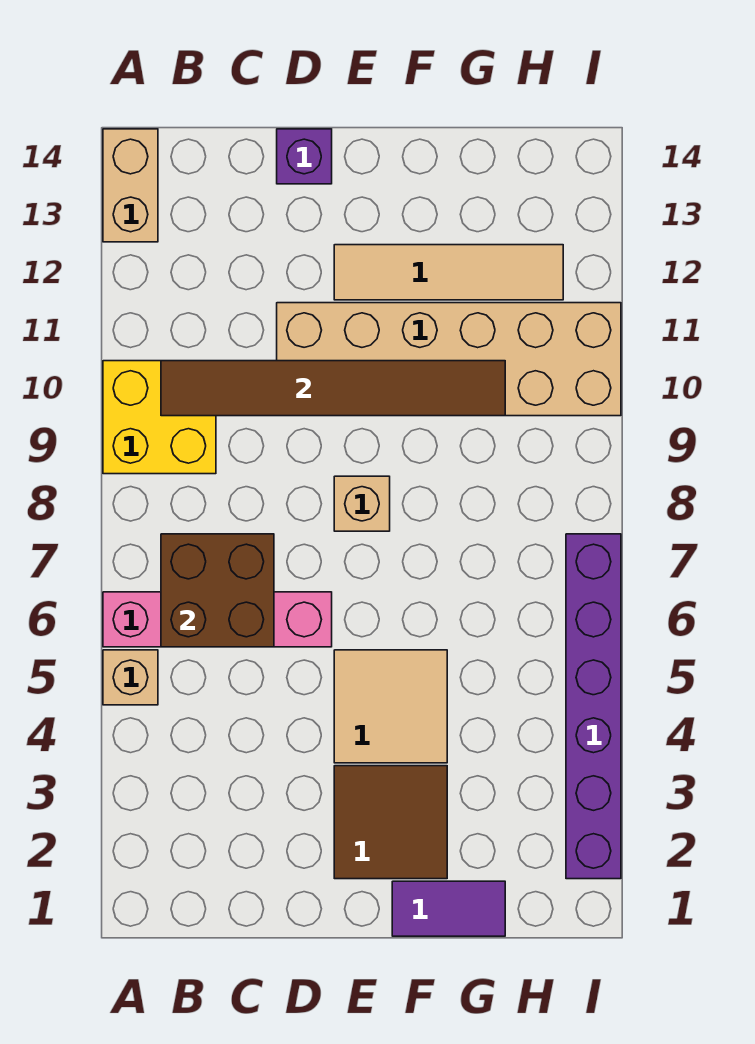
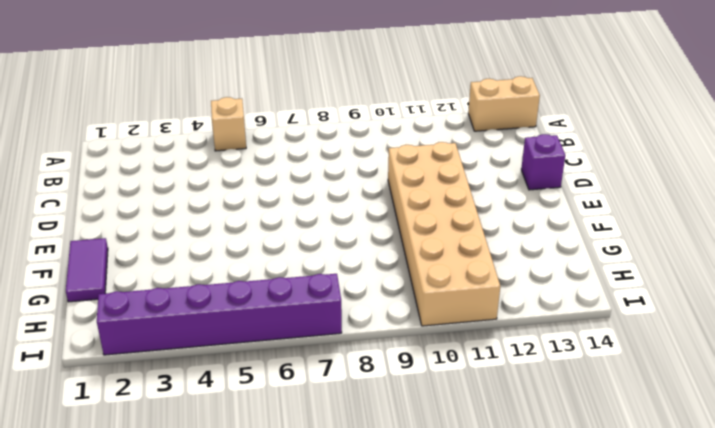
none -> pink 1x4 brick [103,592,332,647]
none -> yellow 2x2 brick [103,361,216,474]
none -> brown 2x2 tile [334,766,447,879]

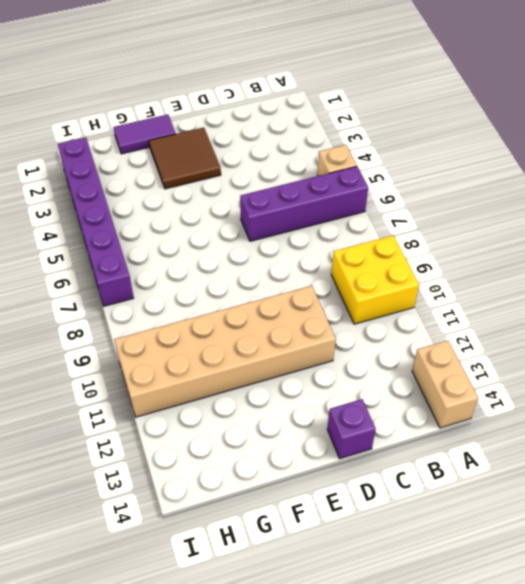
purple 1x4 brick [240,166,368,241] -> pink 1x4 brick [103,592,332,647]
none -> tan 2x2 tile [334,650,447,763]
none -> tan 1x1 brick [334,476,390,531]
none -> tan 1x4 tile [334,245,563,300]

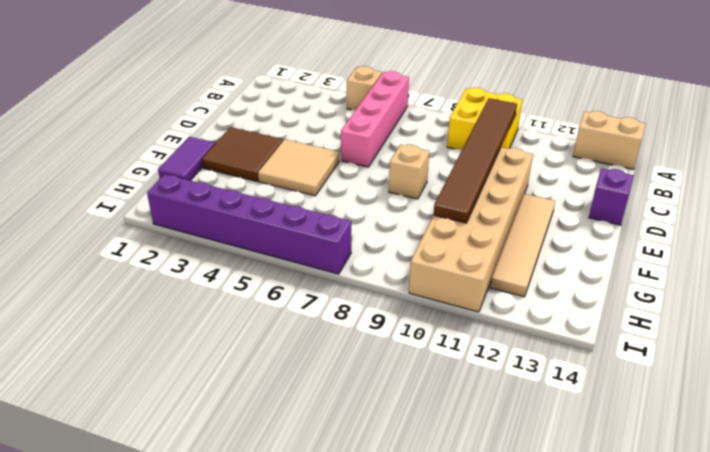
none -> brown 2x2 brick [161,534,274,647]

